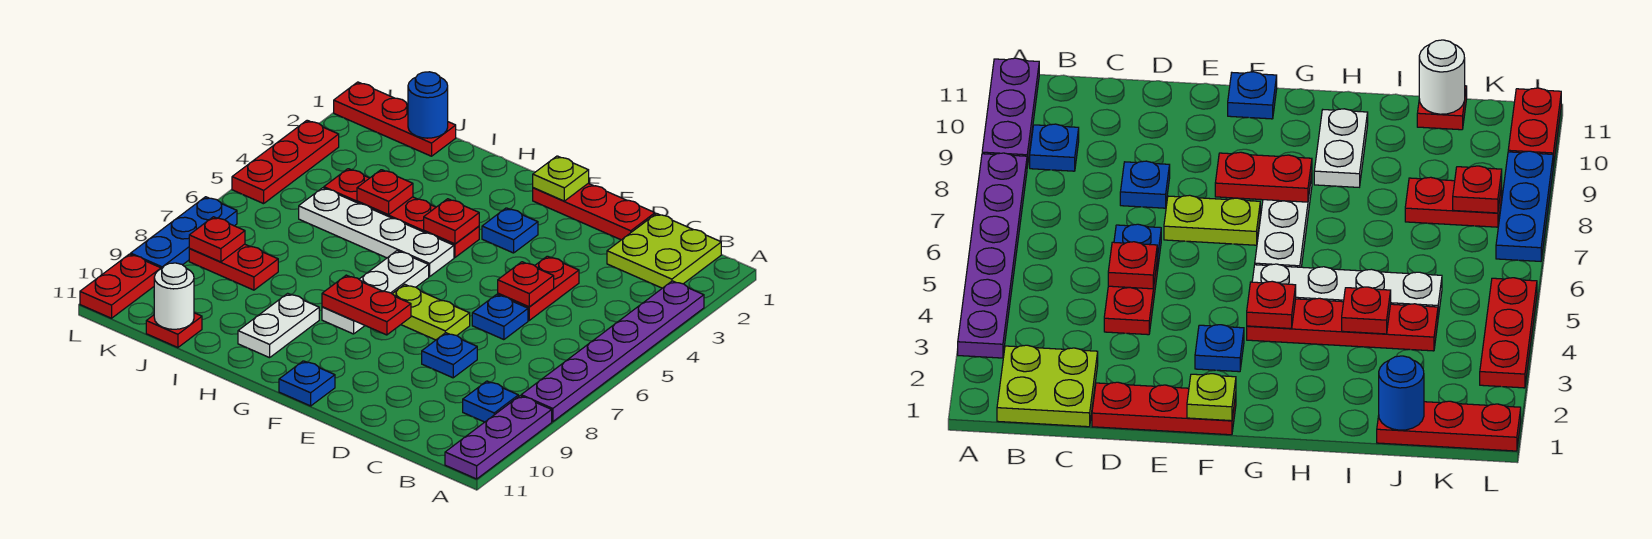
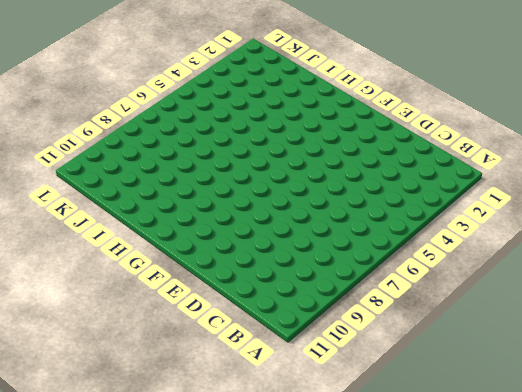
none -> purple 1x6 plate [521,281,704,422]
none -> purple 1x3 plate [445,396,552,479]
none -> lime 2x2 plate [607,214,721,288]

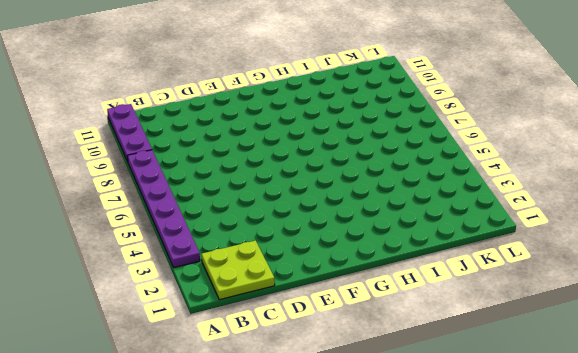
none -> blue 1x1 plate [463,381,518,422]
none -> red 1x3 plate [533,183,655,240]
none -> red 1x2 plate [498,256,579,320]

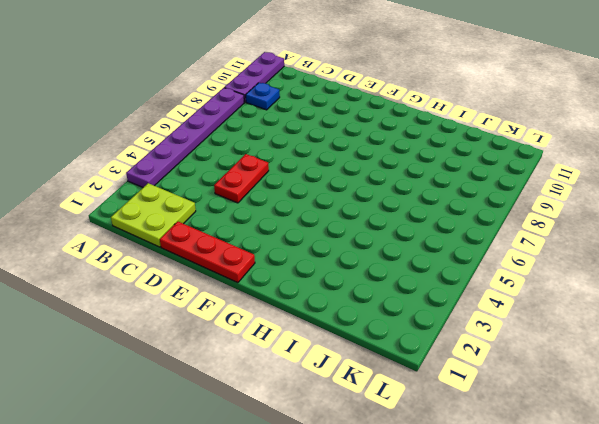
none -> blue 1x1 plate [472,295,528,340]
none -> blue 1x1 plate [422,333,477,378]
none -> lime 1x2 plate [393,284,470,340]

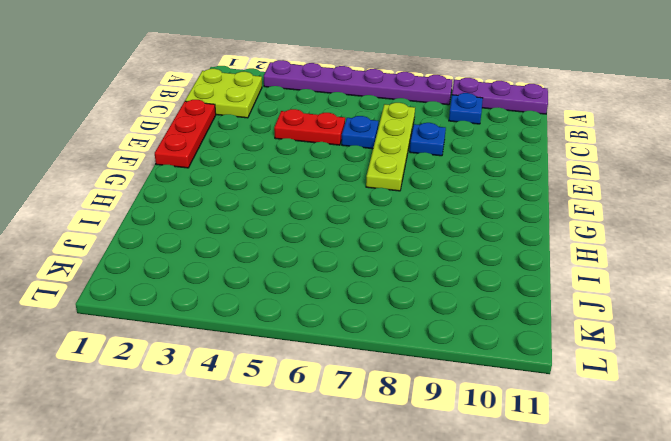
lime 1x4 plate [366,103,415,191] -> lime 1x2 plate [393,284,470,340]
none -> blue 1x1 plate [482,208,538,253]
none -> blue 1x1 plate [279,361,335,406]
none -> red 1x4 plate [324,169,479,257]

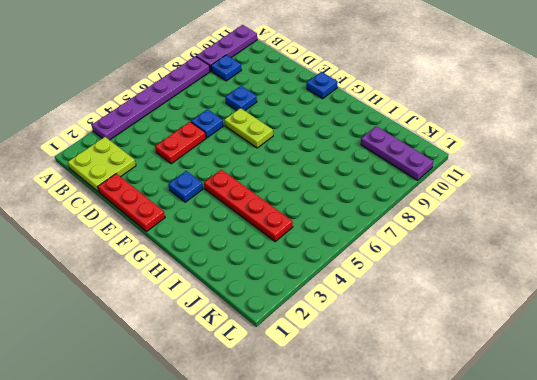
purple 1x3 plate [361,126,433,180] -> red 1x2 plate [80,254,161,318]
none -> white 1x4 plate [299,188,454,277]
none -> white 1x3 plate [322,251,429,334]
none -> white 1x2 plate [238,293,319,358]

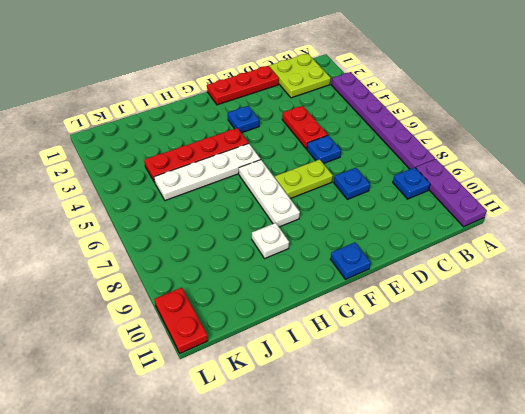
white 1x1 plate [252,223,289,259] -> white 1x2 plate [238,293,319,358]
none -> red 1x3 plate [334,82,456,156]
none -> red 1x2 plate [189,244,278,290]
none -> red 1x1 plate [146,313,202,348]

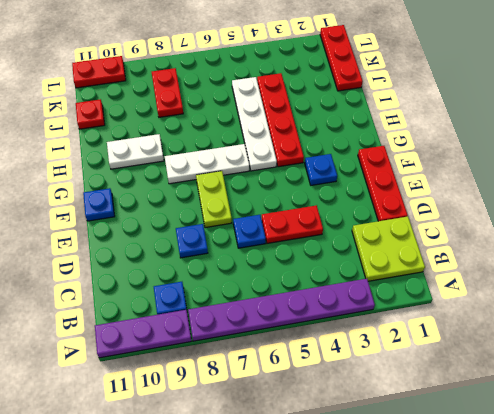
none -> red 1x3 plate [232,120,339,204]
none -> blue 1x3 plate [131,197,237,269]
none -> red 1x1 plate [498,262,554,307]

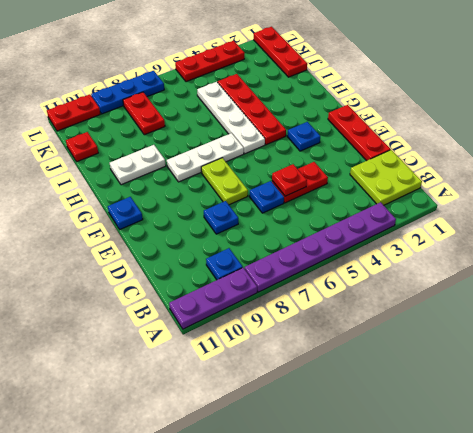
none -> lime 1x1 plate [533,156,589,201]
none -> red 1x2 plate [322,275,411,335]
none -> red 1x1 plate [424,199,479,244]

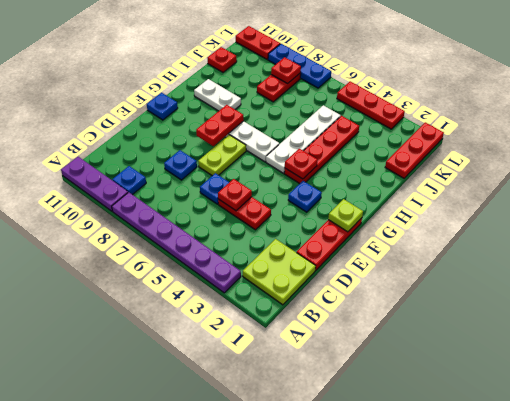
none -> red 1x1 plate [357,170,413,215]
none -> blue 1x1 round brick [408,72,448,138]
none -> white 1x1 round brick [154,263,194,329]

